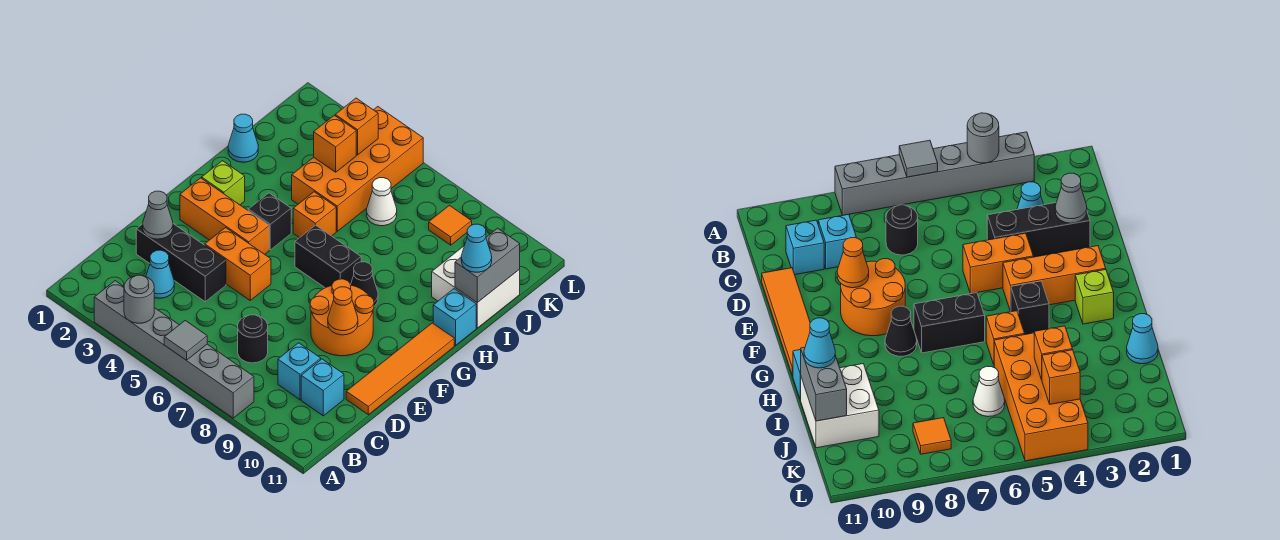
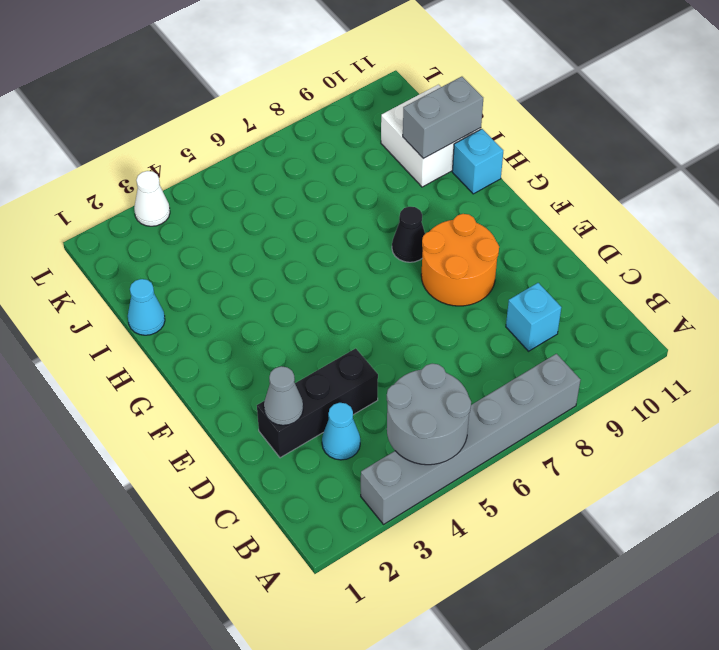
grey 2x2 round brick [387,364,471,465] -> grey 1x1 round brick [124,275,154,323]
grey 1x2 brick [403,77,483,159] -> grey 1x2 brick turned to [455,228,520,303]
white 1x1 cone [134,171,170,226] -> white 1x1 cone moved to [367,178,397,226]
none -> black 1x1 round brick [238,315,268,363]
none -> cyan 1x1 brick [301,359,344,416]
none -> orange 1x4 tile [346,323,454,415]

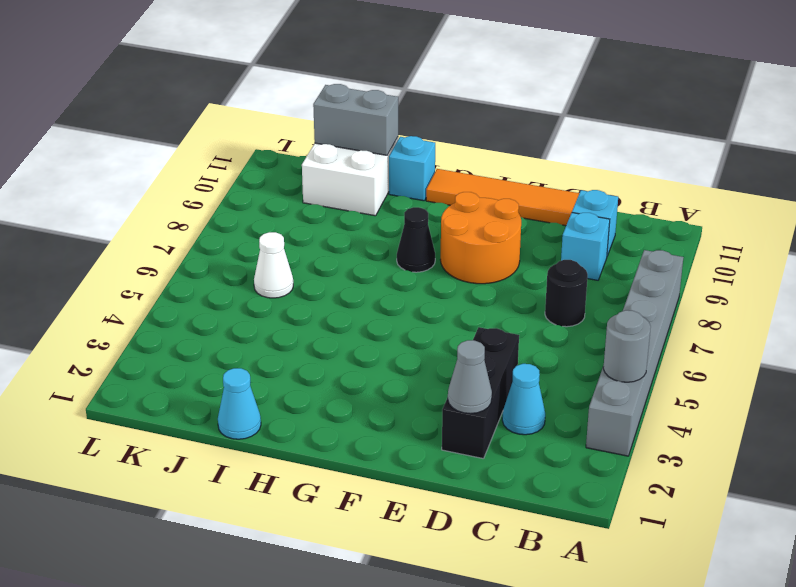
none -> orange 1x2 brick [205,228,271,300]
none -> orange 1x3 brick [180,178,269,254]
none -> lime 1x1 brick [202,161,245,205]

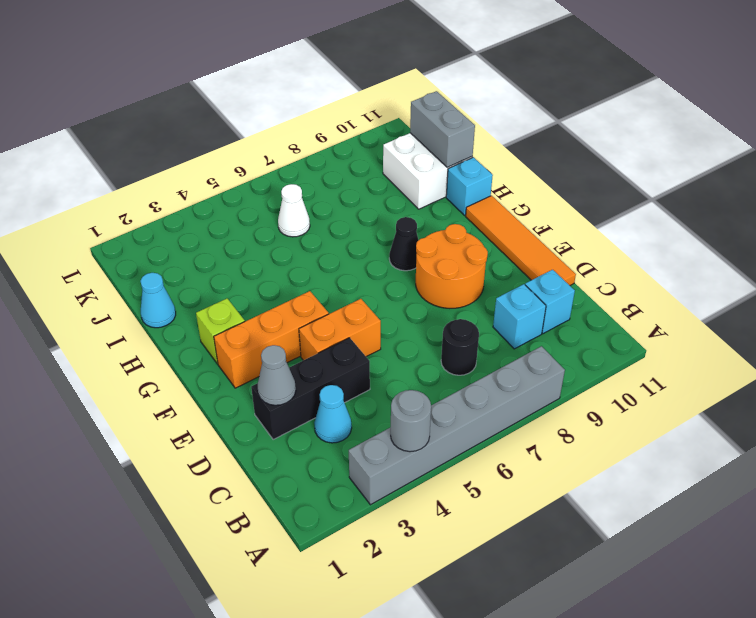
none -> black 1x1 brick [248,193,291,250]
none -> black 1x2 brick [295,225,361,288]
none -> orange 1x1 brick [293,192,336,238]

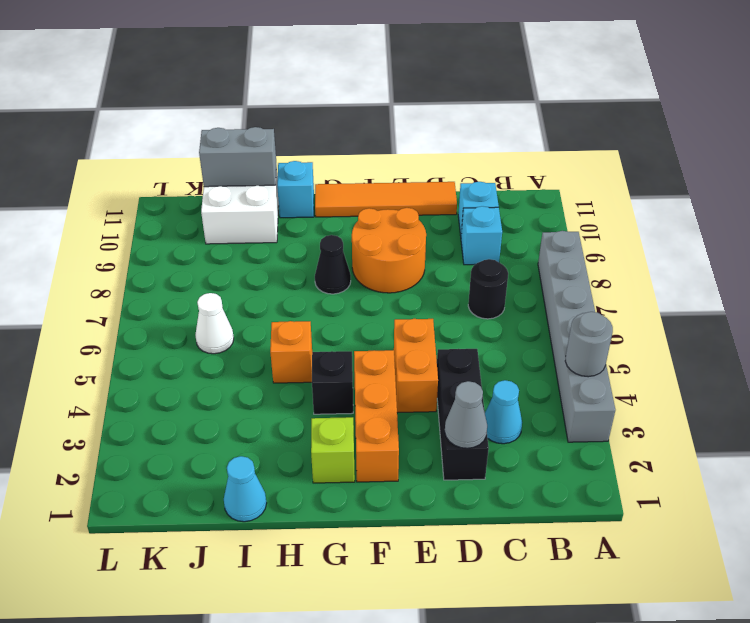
none -> black 1x2 brick [295,225,361,288]
none -> orange 2x4 brick [292,107,423,231]
none -> orange 1x1 tile [429,205,472,245]

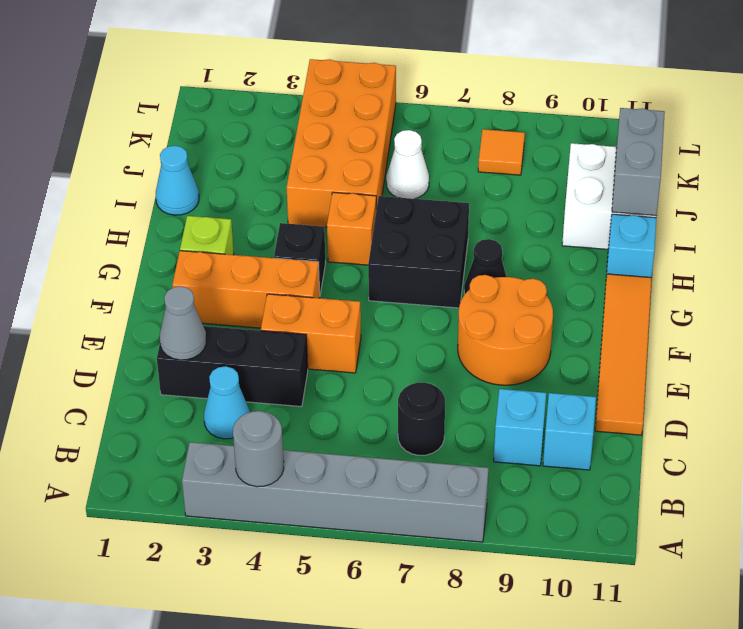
black 2x2 brick [368,196,469,308] -> black 1x2 brick [295,225,361,288]
none -> grey 1x1 tile [164,321,207,360]
none -> orange 1x1 cone [328,287,358,335]
none -> orange 1x1 brick [314,115,356,172]

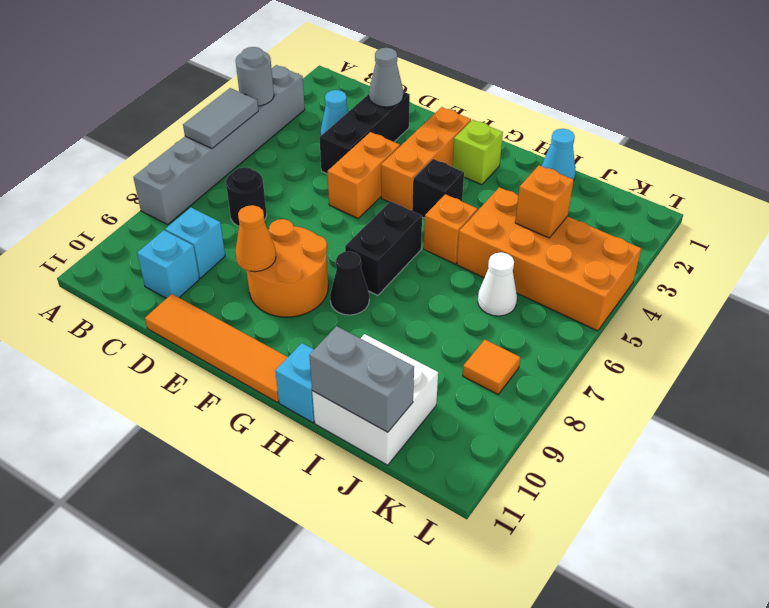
grey 1x2 tile [183,88,258,148] -> grey 1x1 tile [164,321,207,360]
none -> orange 1x1 brick [335,98,378,155]
none -> cyan 1x1 cone [461,224,492,272]

